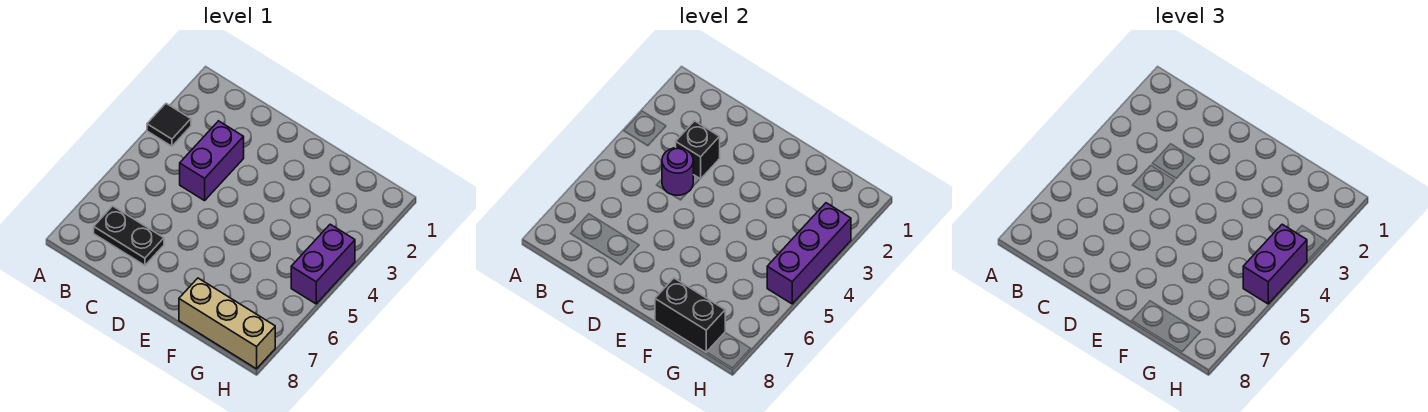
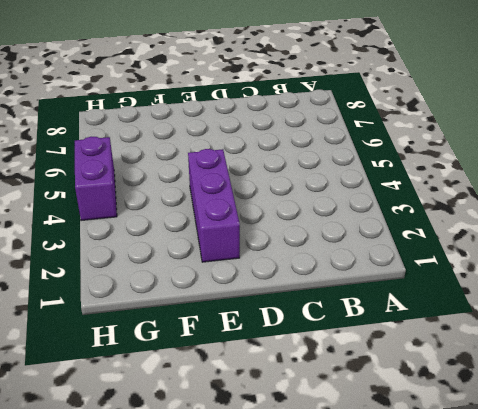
purple 1x3 brick [188,149,240,262] -> purple 1x3 brick moved to [767,203,851,304]
none -> black 1x1 tile [147,104,191,146]
none -> black 1x2 plate [94,206,164,265]

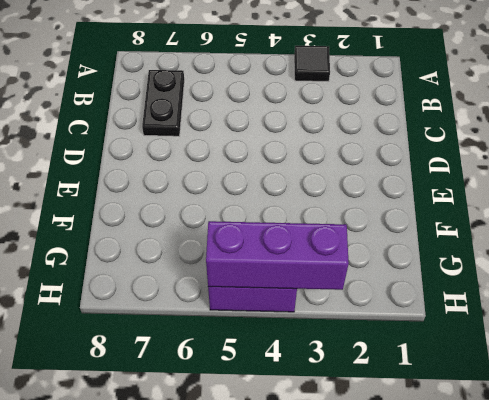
none -> purple 1x2 brick [180,121,244,201]
none -> tan 1x3 brick [179,278,275,369]

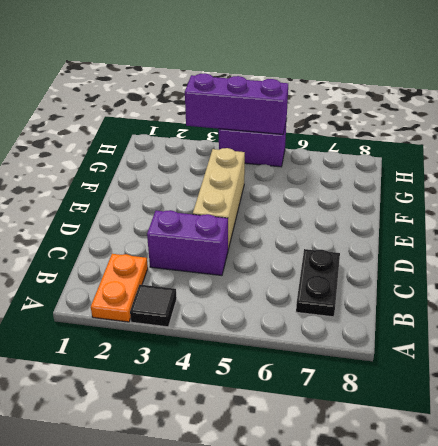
orange 1x2 plate [91,254,148,322] -> none
tan 1x3 brick [193,148,245,249] -> tan 1x3 brick moved to [179,278,275,369]
none -> black 1x1 brick [676,121,720,179]
none -> purple 1x1 round brick [662,148,693,195]

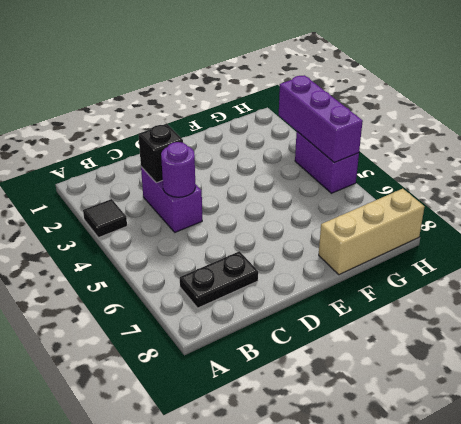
none -> black 1x2 brick [655,278,725,352]
none -> purple 1x2 brick [1243,224,1307,304]

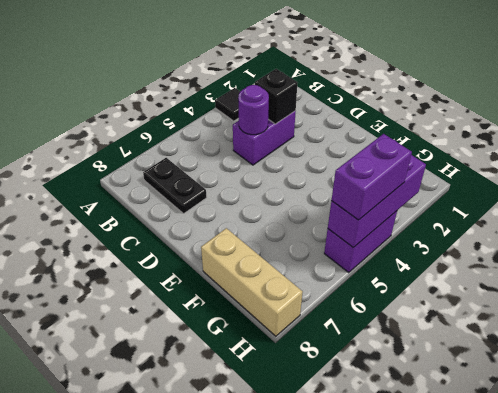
none -> black 1x2 brick [655,278,725,352]

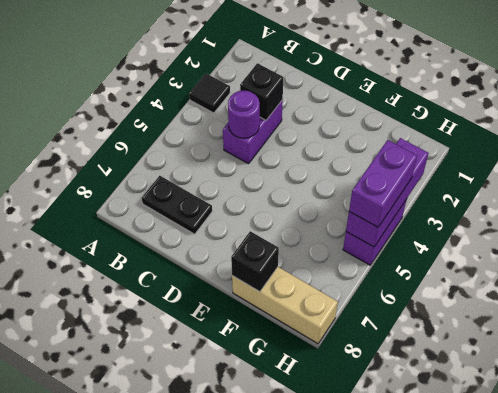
black 1x1 brick [231,231,279,292] -> black 1x2 brick [655,278,725,352]

